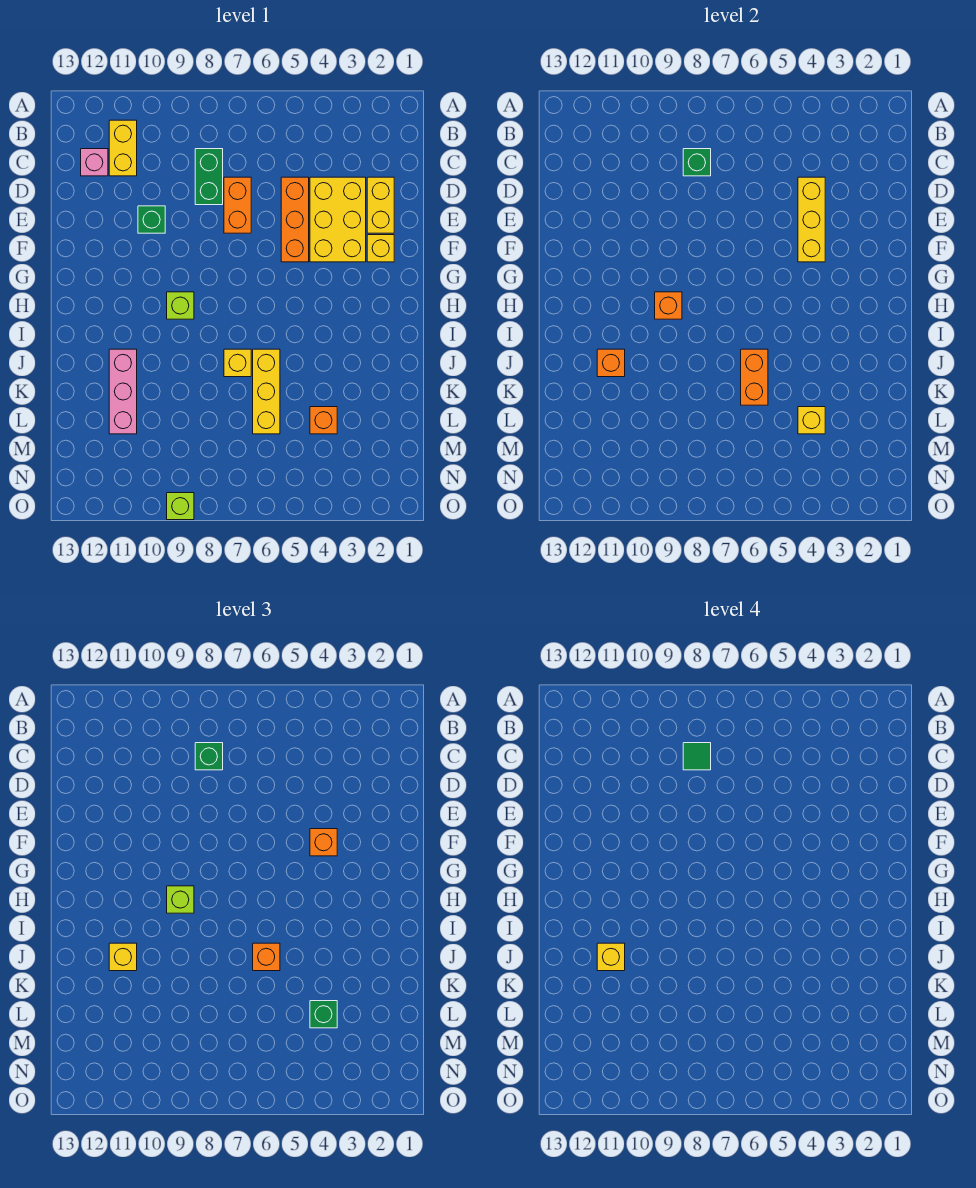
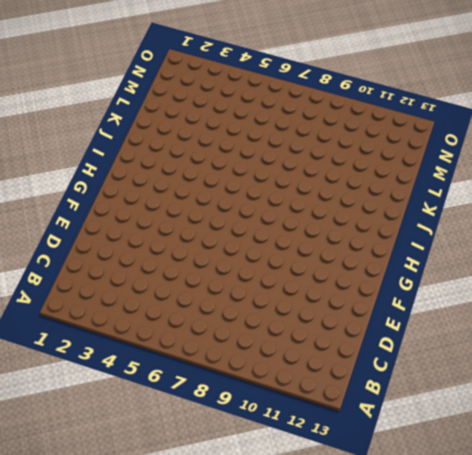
none -> yellow 1x2 brick [109,120,137,176]
none -> green 1x2 brick [195,149,223,205]
none -> pink 1x1 brick [81,149,108,176]

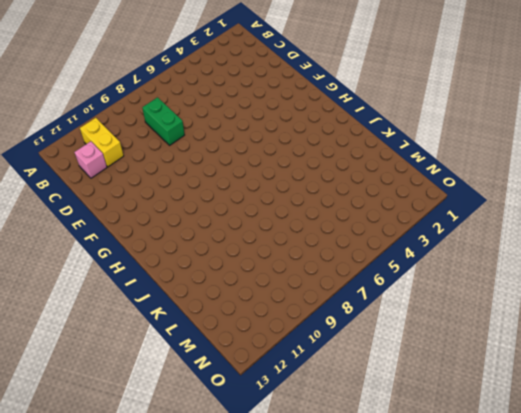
none -> yellow 1x2 brick [367,177,394,233]
none -> yellow 2x3 brick [310,177,366,262]
none -> orange 1x3 brick [281,177,309,262]

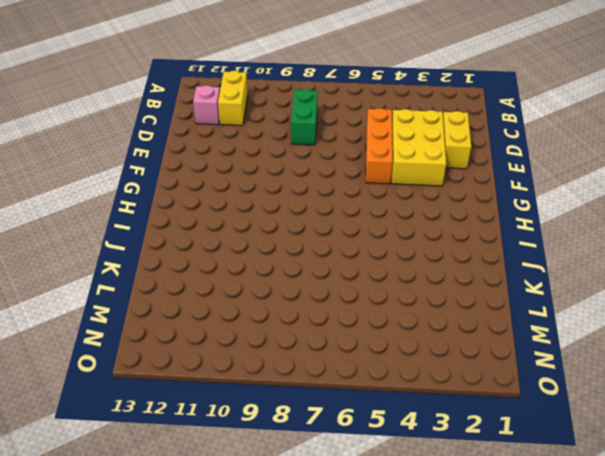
none -> orange 1x2 brick [224,177,251,233]
none -> green 1x1 brick [138,206,165,233]
none -> yellow 1x1 brick [367,235,394,262]

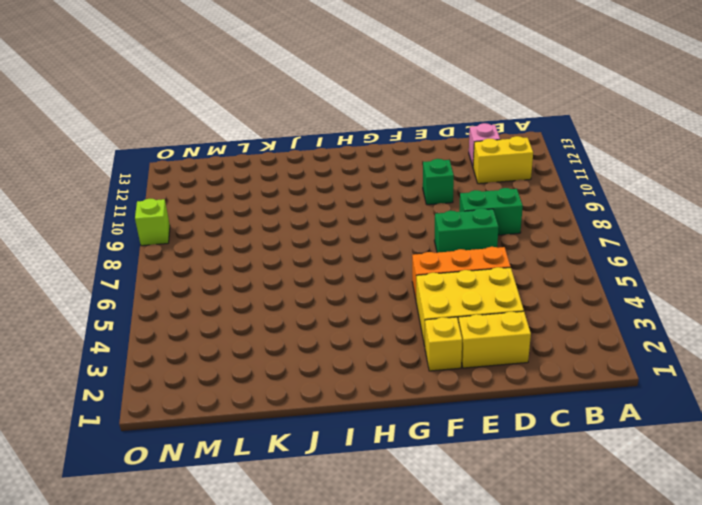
green 1x2 brick [434,208,499,253] -> orange 1x2 brick [224,177,251,233]
none -> lime 1x1 brick [167,292,194,319]
none -> yellow 1x3 brick [253,349,280,434]
none -> yellow 1x1 brick [224,349,251,377]

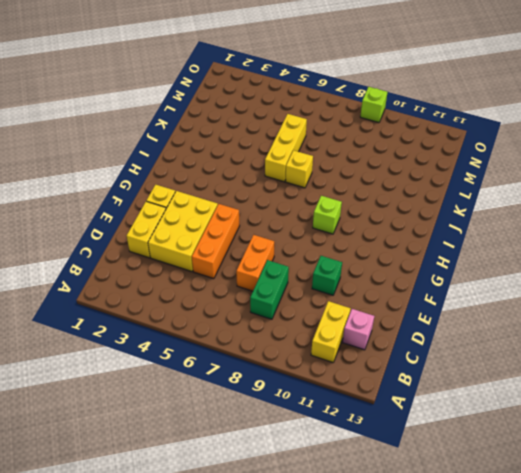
none -> pink 1x3 brick [109,349,137,434]
none -> orange 1x1 brick [310,407,337,434]
none -> green 1x1 brick [683,149,711,176]

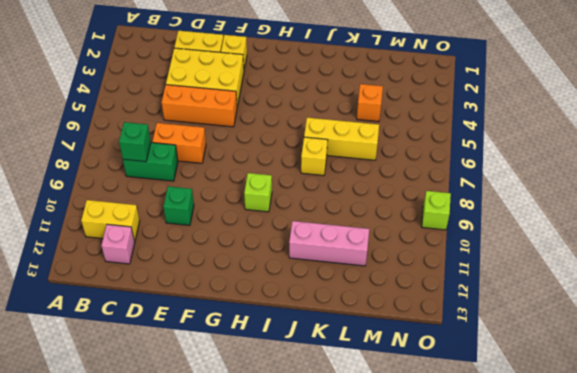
none -> yellow 1x3 brick [798,177,825,262]
none -> orange 1x1 brick [655,292,682,319]
none -> orange 1x2 brick [741,349,768,405]

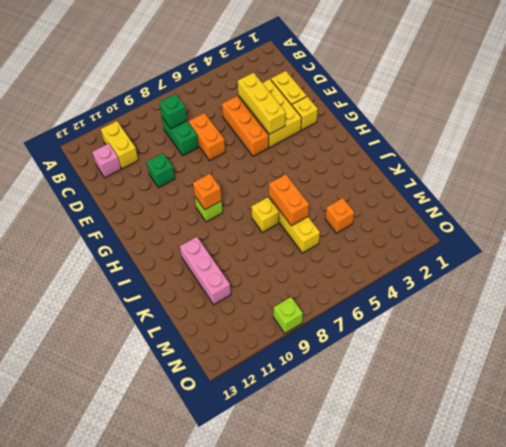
none -> orange 1x1 brick [597,349,625,377]
none -> yellow 1x1 brick [798,407,825,434]
none -> green 1x1 brick [195,743,223,770]

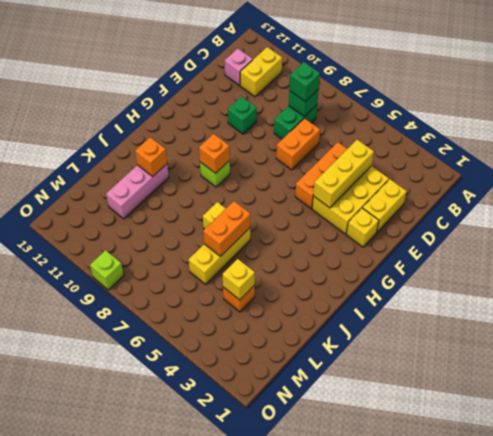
none -> orange 1x1 brick [310,829,337,856]
none -> lime 1x1 brick [167,886,194,913]
none -> orange 1x1 brick [253,943,280,971]

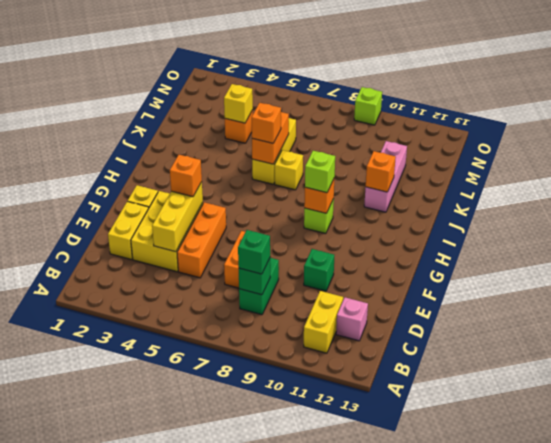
none -> yellow 1x1 brick [109,943,137,971]
none -> green 1x1 brick [310,1001,337,1028]
none -> green 1x1 tile [683,743,711,770]

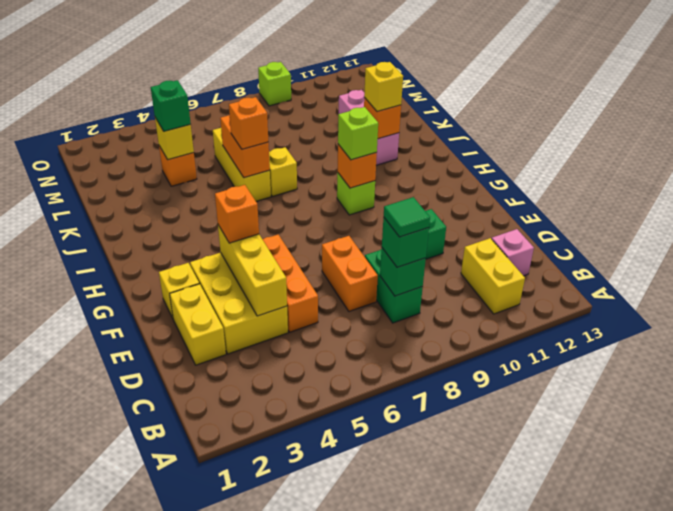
none -> yellow 1x1 brick [597,943,625,971]

